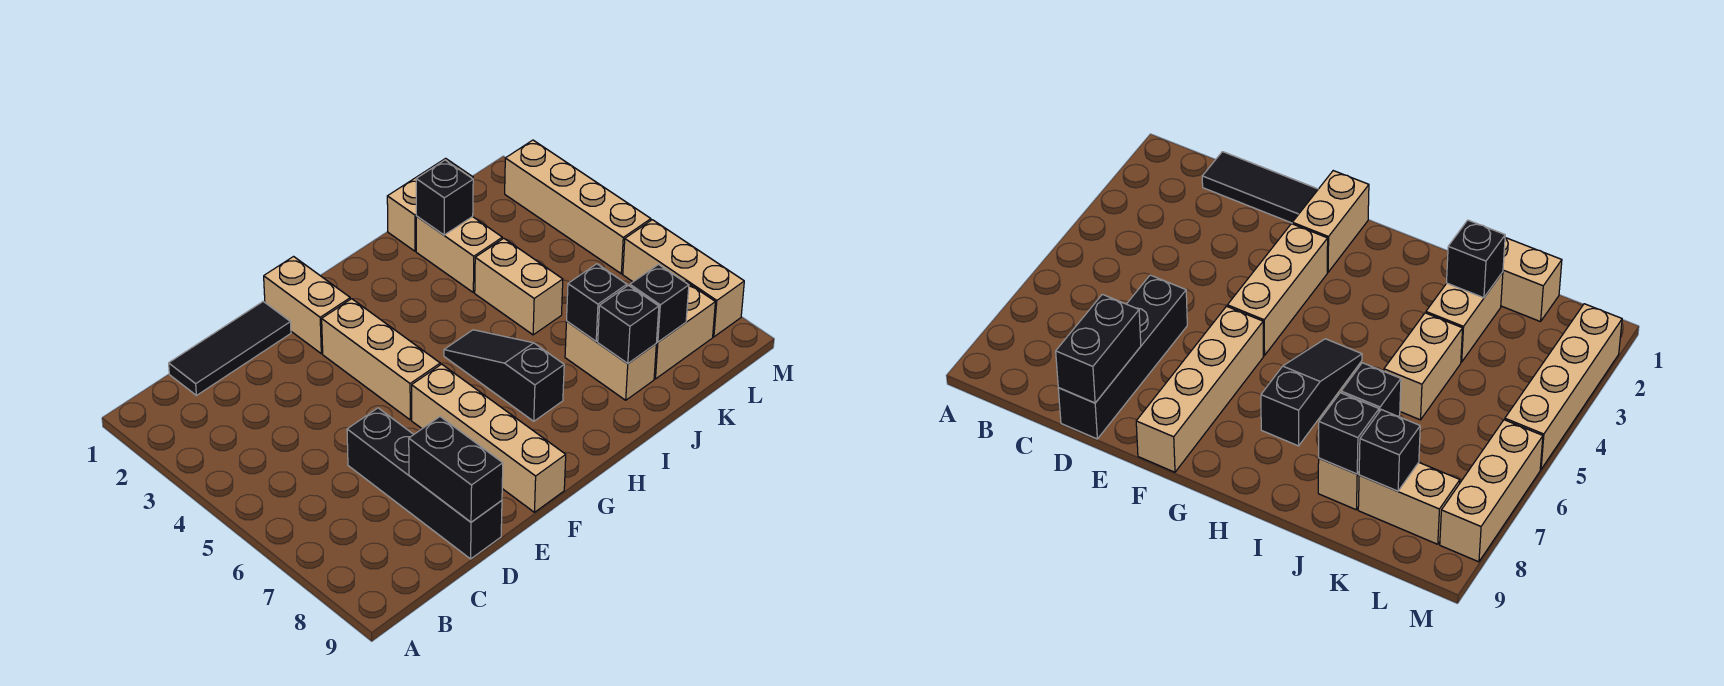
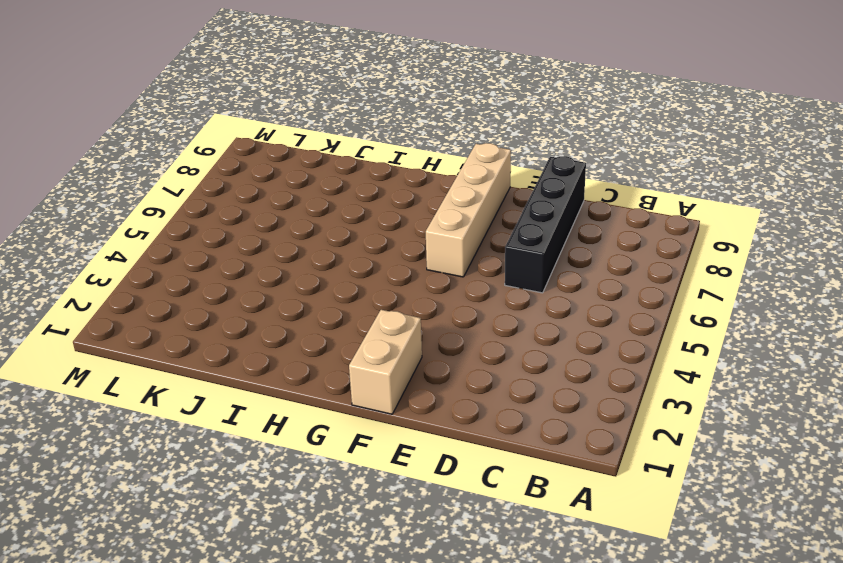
none -> black 1x3 tile [169,302,291,395]
none -> tan 1x3 brick [322,299,440,420]
none -> black 1x3 slope [444,330,564,421]

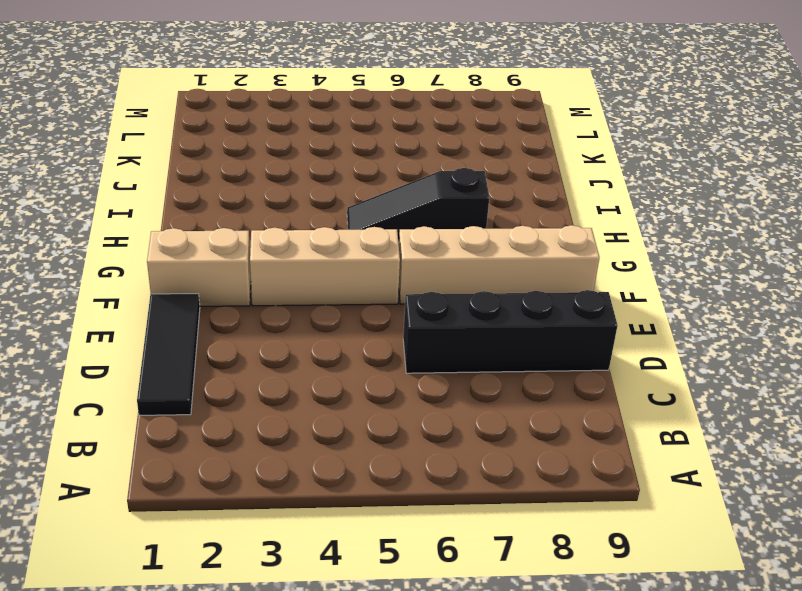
none -> tan 1x2 brick [387,158,473,251]
none -> tan 1x2 brick [416,216,502,292]
none -> tan 1x2 brick [475,238,563,335]

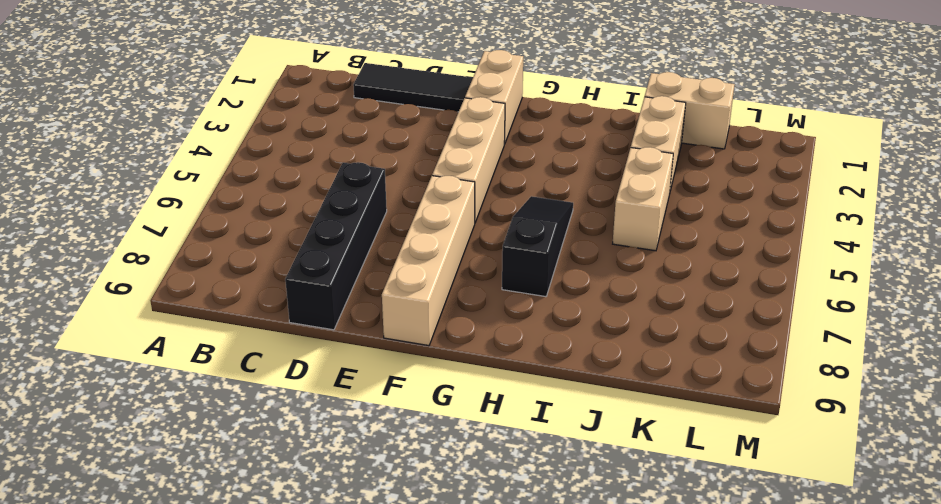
none -> tan 1x2 brick [565,321,656,400]
none -> tan 1x2 brick [654,281,715,379]
none -> tan 1x4 brick [505,140,651,274]

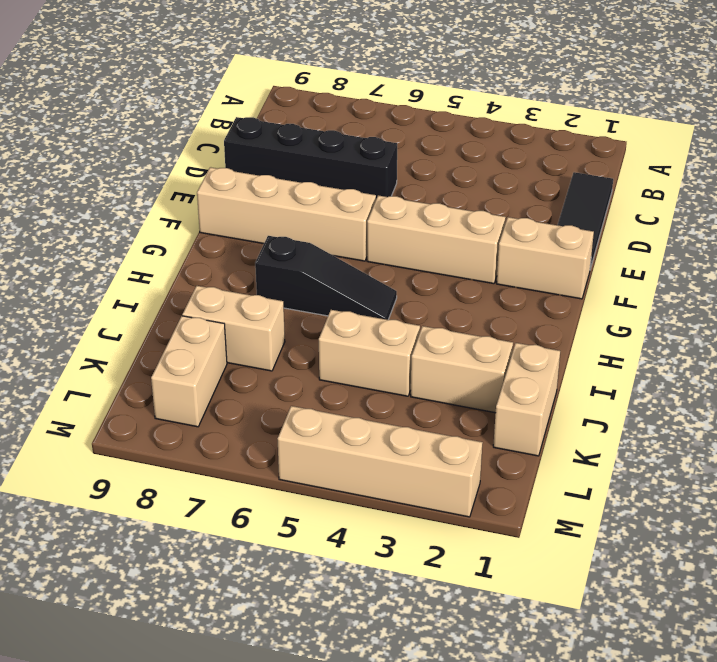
none -> tan 1x3 brick [623,220,744,337]
none -> black 1x2 brick [409,417,503,522]
none -> black 1x1 brick [416,160,473,235]

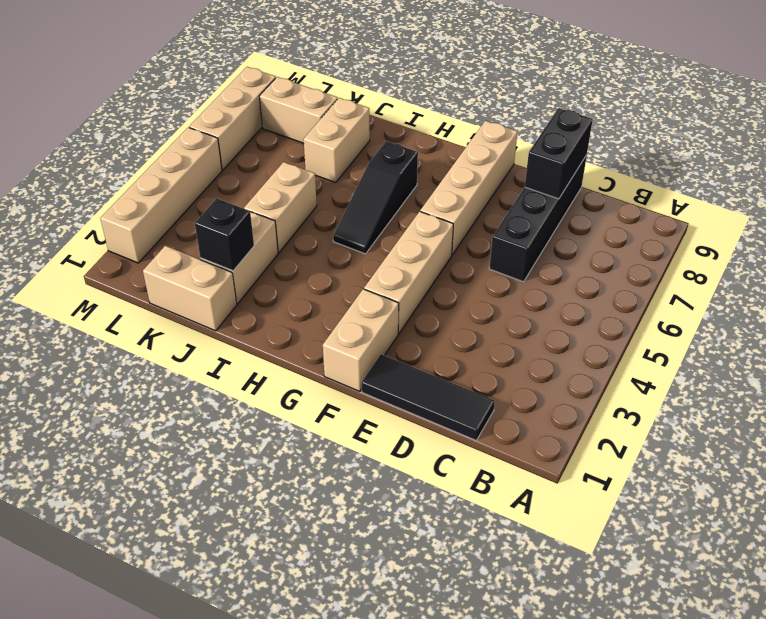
none -> black 1x1 brick [567,264,627,341]
none -> black 1x1 brick [598,285,659,363]
none -> black 1x1 brick [630,265,689,342]

